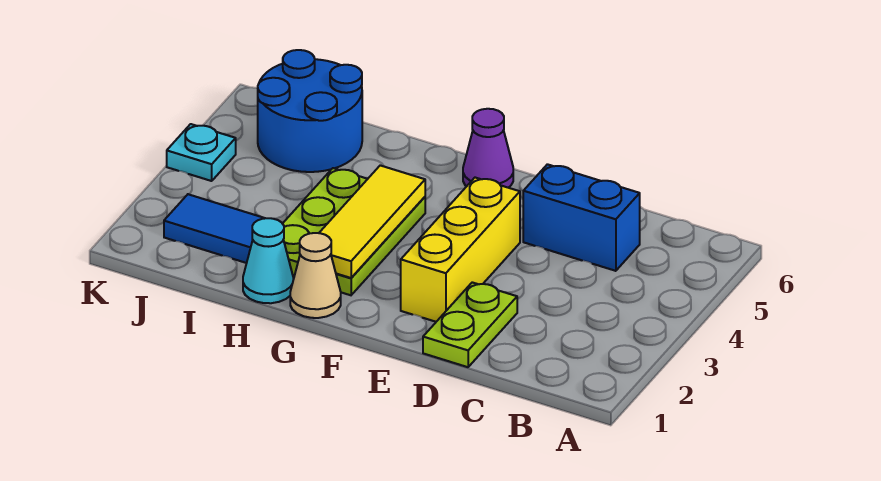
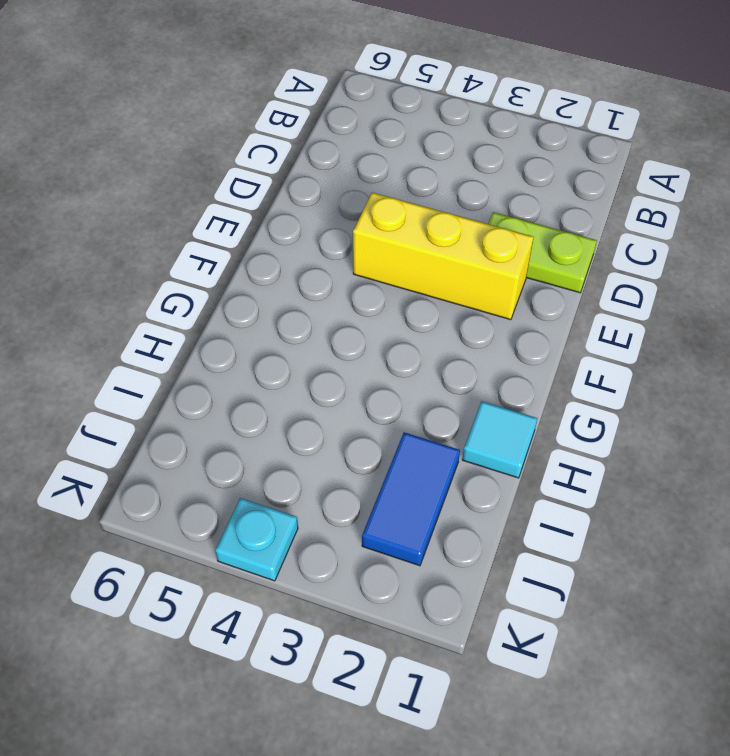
cyan 1x1 tile [462,401,537,478] -> cyan 1x1 cone [243,218,293,303]
none -> blue 1x2 brick [523,164,640,271]
none -> purple 1x1 cone [463,109,513,188]

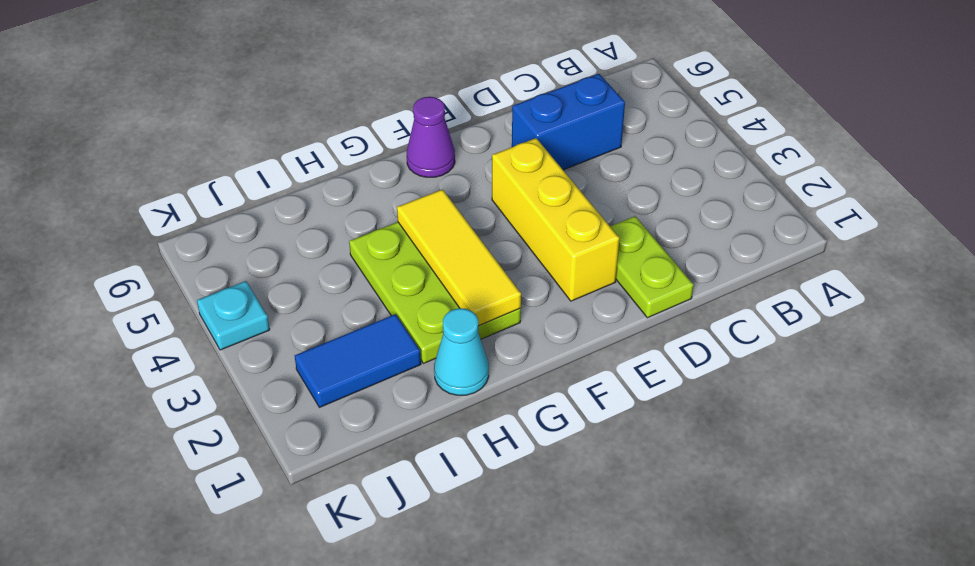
none -> tan 1x1 cone [290,233,341,318]
none -> blue 2x2 round brick [258,50,362,172]

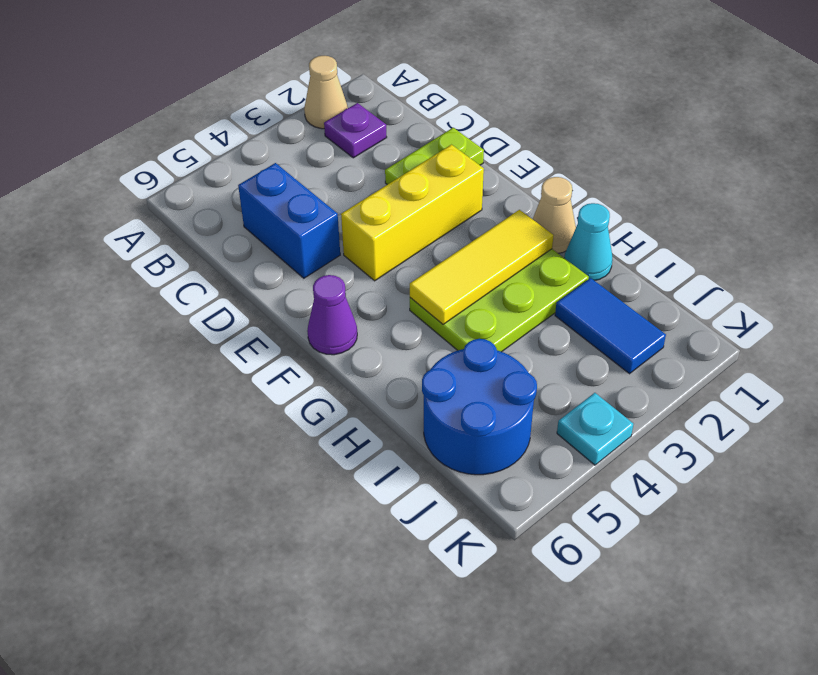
tan 1x1 cone [304,56,348,129] -> none
purple 1x1 plate [324,103,387,158] -> none

